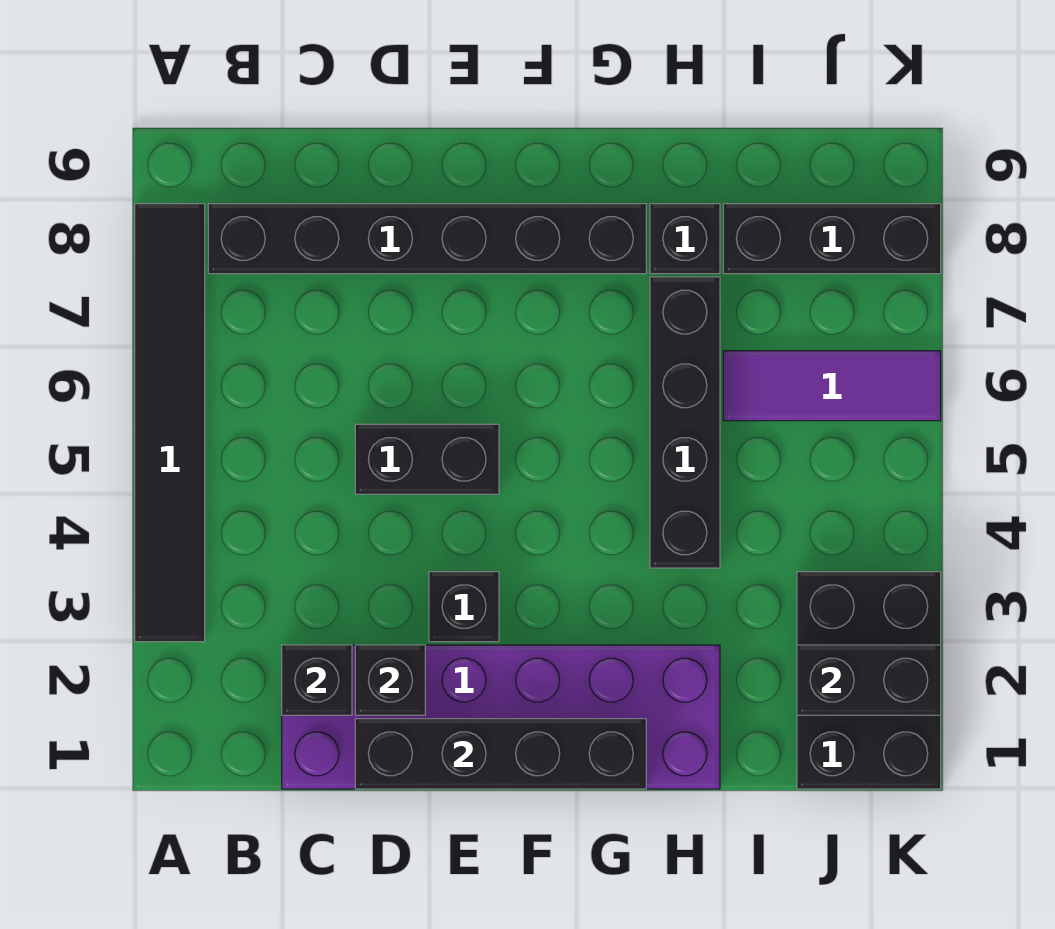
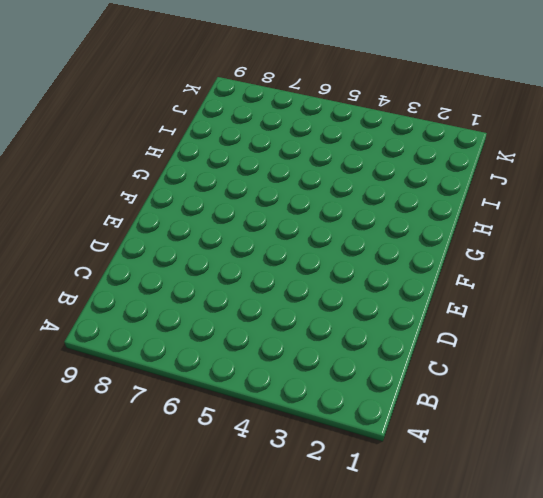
none -> black 1x6 tile [135,204,205,642]
none -> black 1x6 brick [208,204,646,274]
none -> purple 2x6 brick [282,645,720,789]

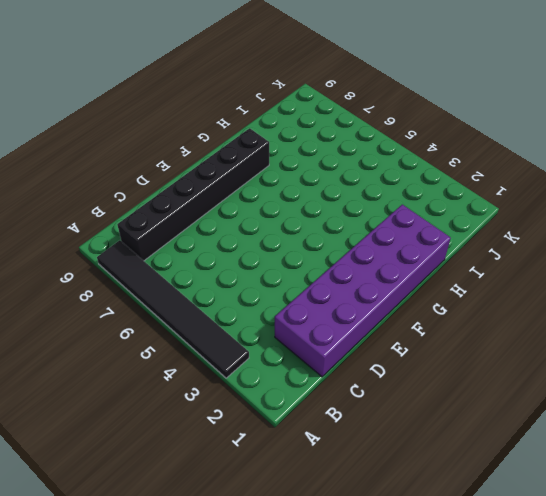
none -> black 1x2 brick [355,424,499,494]
none -> black 1x1 brick [429,572,499,642]
none -> black 1x4 brick [650,277,720,568]

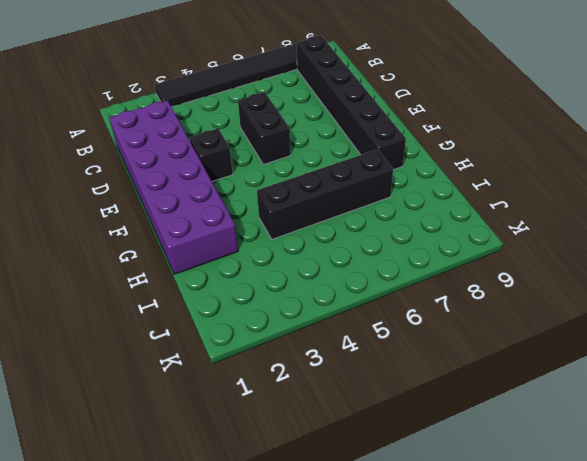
none -> black 1x1 brick [650,204,720,274]
none -> purple 1x3 tile [723,351,941,421]
none -> black 1x3 brick [723,204,941,274]

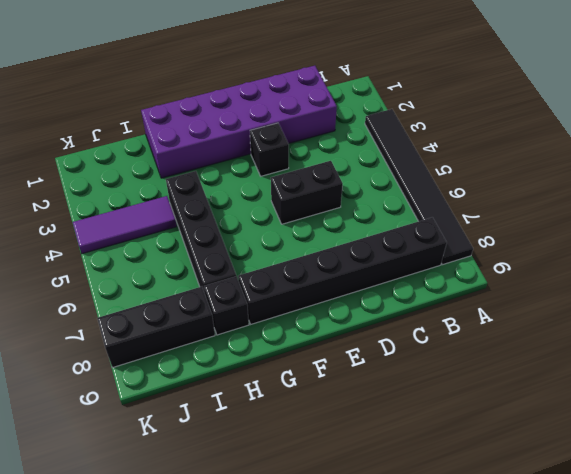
purple 1x3 tile [73,196,177,254] -> purple 1x3 tile moved to [723,351,941,421]
none -> black 2x3 brick [797,572,941,789]
none -> black 1x1 brick [282,645,352,715]
none -> black 1x4 brick [355,719,646,789]

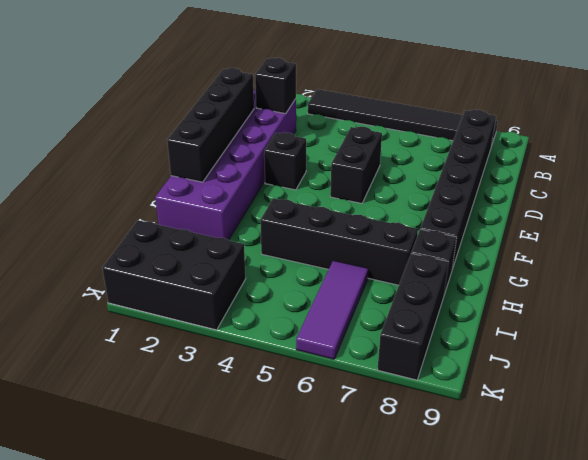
none -> black 1x1 brick [355,645,425,715]
none -> black 1x2 brick [797,645,941,715]

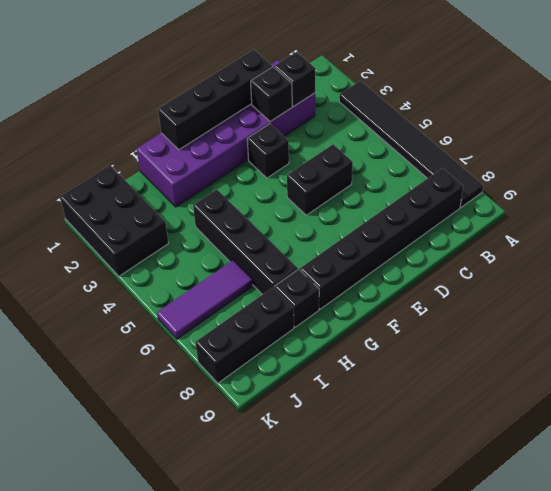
none -> black 1x2 brick [797,645,941,715]

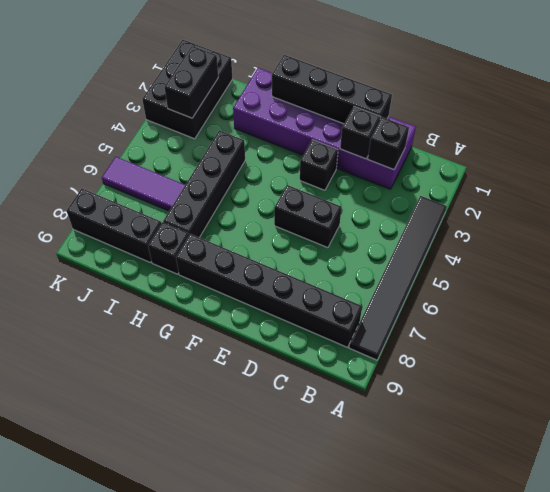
black 1x2 brick [164,46,218,118] -> black 1x2 brick turned to [797,645,941,715]

